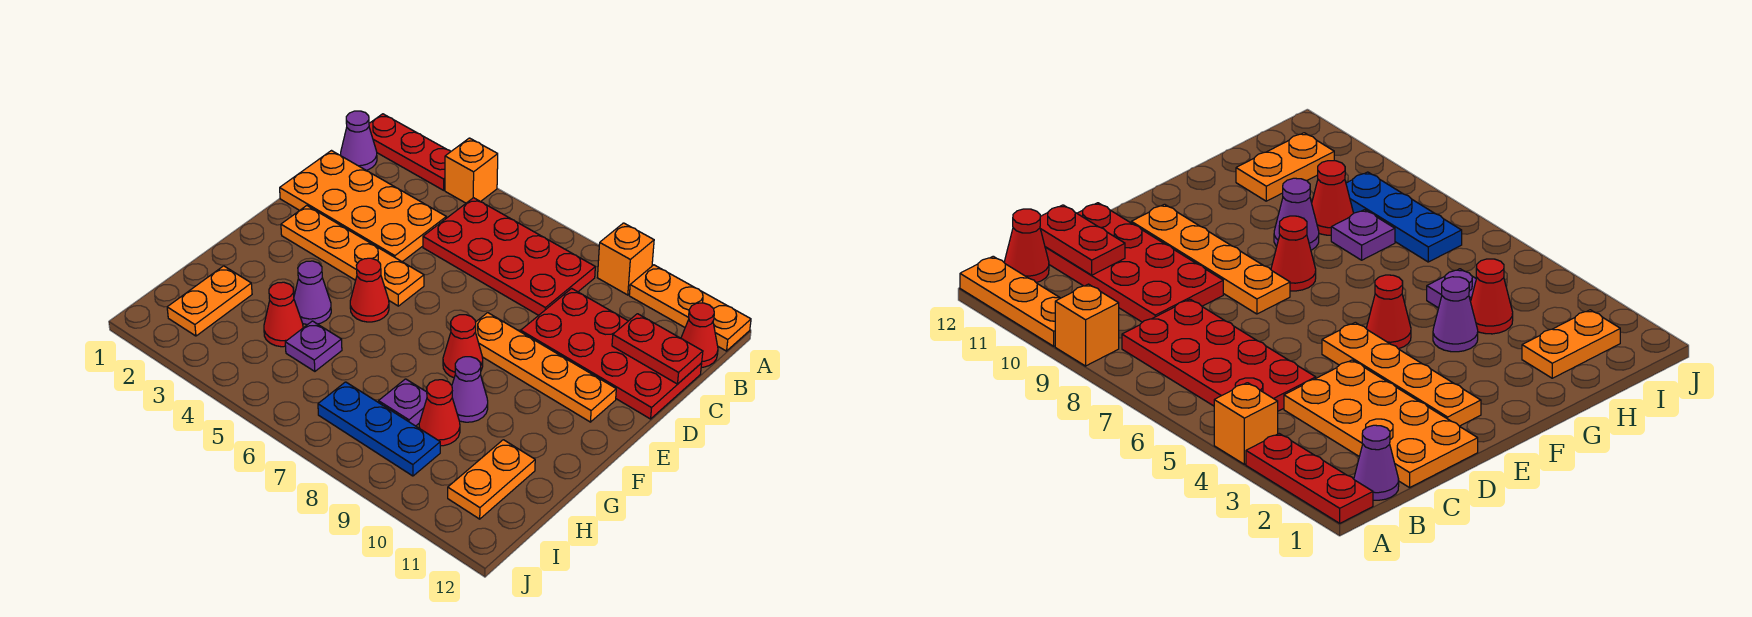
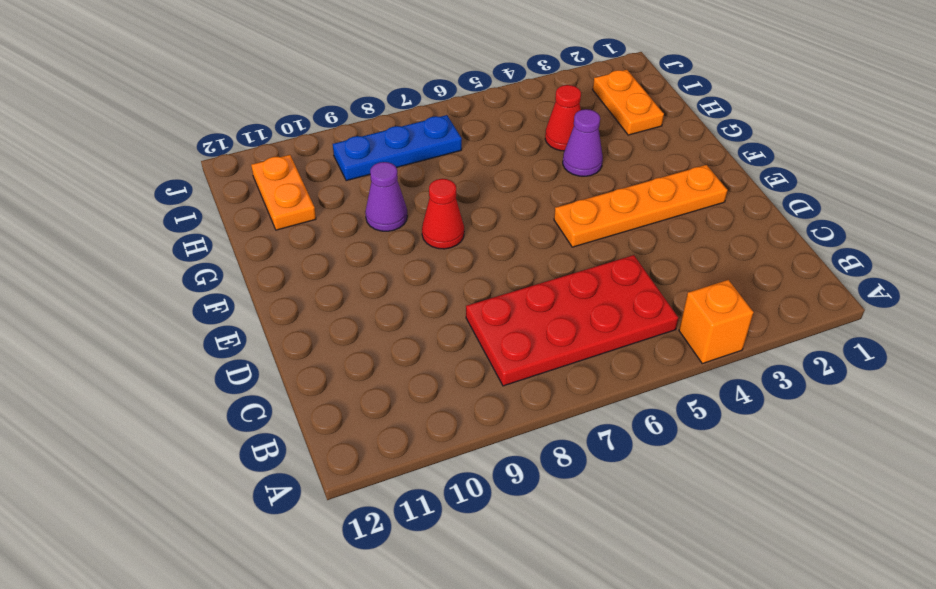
none -> red 1x3 plate [369,114,451,190]
none -> orange 1x1 brick [597,223,654,295]
none -> orange 1x3 plate [629,265,751,351]

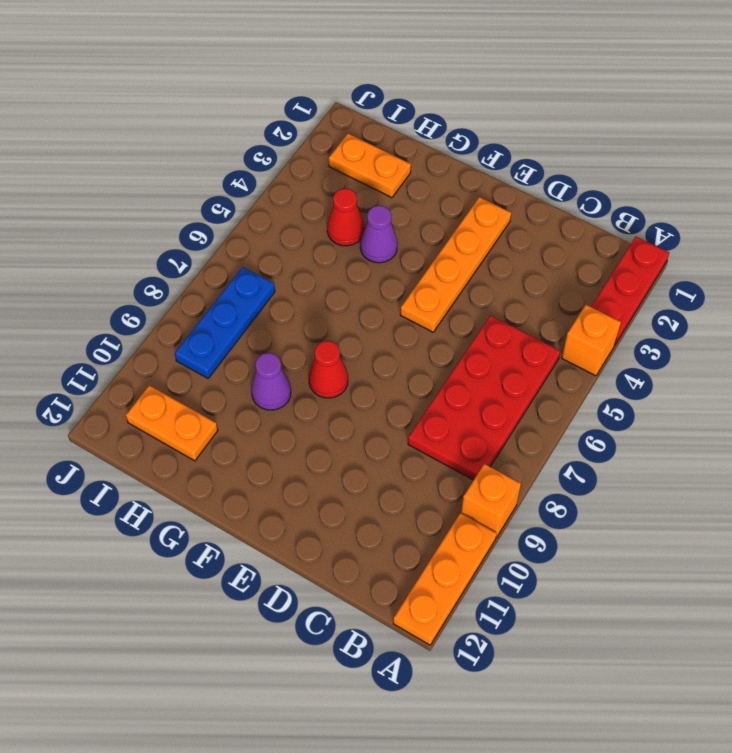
none -> purple 1x1 cone [341,111,377,170]
none -> red 1x1 cone [681,303,718,367]
none -> orange 2x4 plate [280,151,446,262]

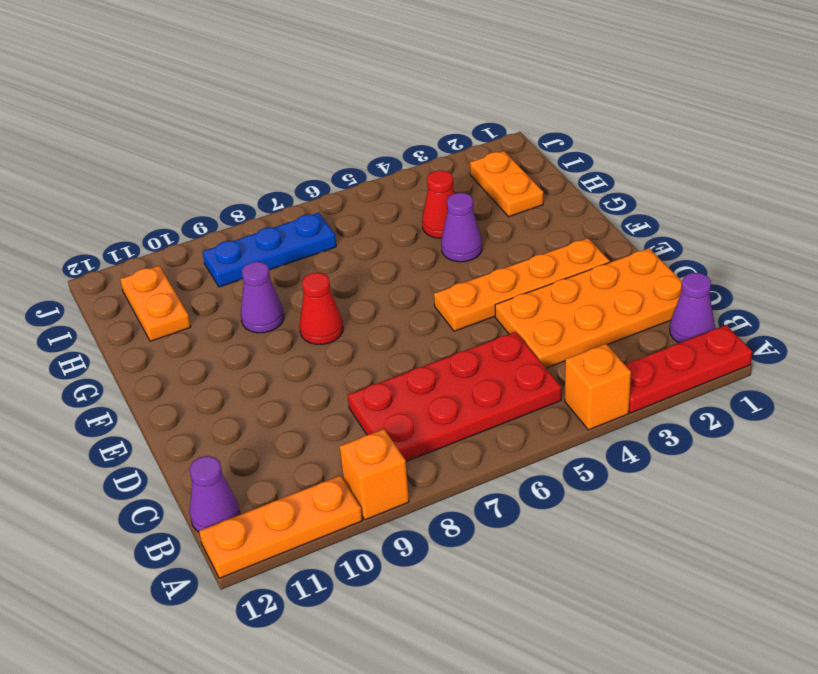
purple 1x1 cone [190,456,240,532] -> red 1x1 cone [681,303,718,367]
none -> red 2x4 plate [521,288,702,419]
none -> orange 1x4 plate [476,313,616,422]
none -> red 1x1 cone [350,258,389,322]

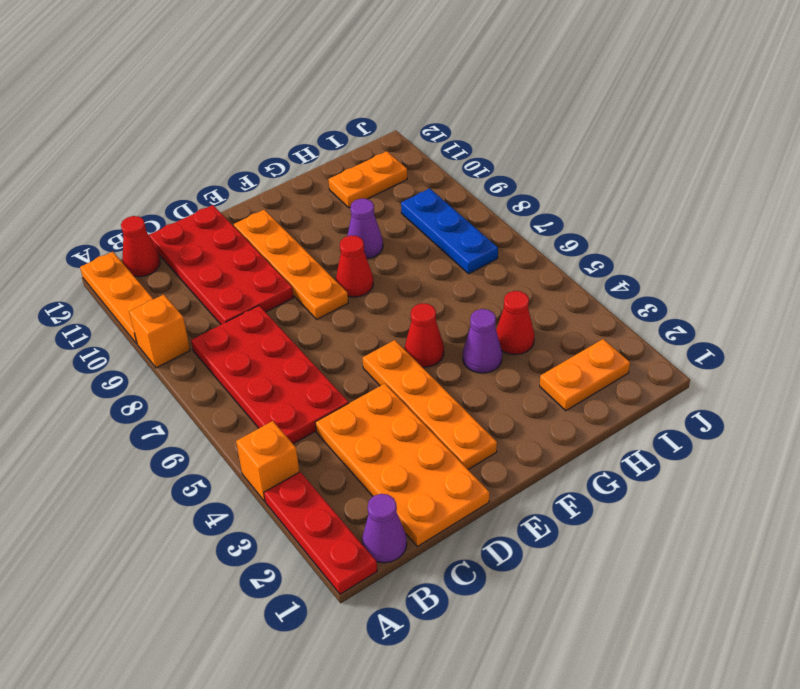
none -> purple 1x1 plate [285,321,342,371]
none -> purple 1x1 plate [379,379,427,426]
none -> red 1x1 cone [419,380,460,446]

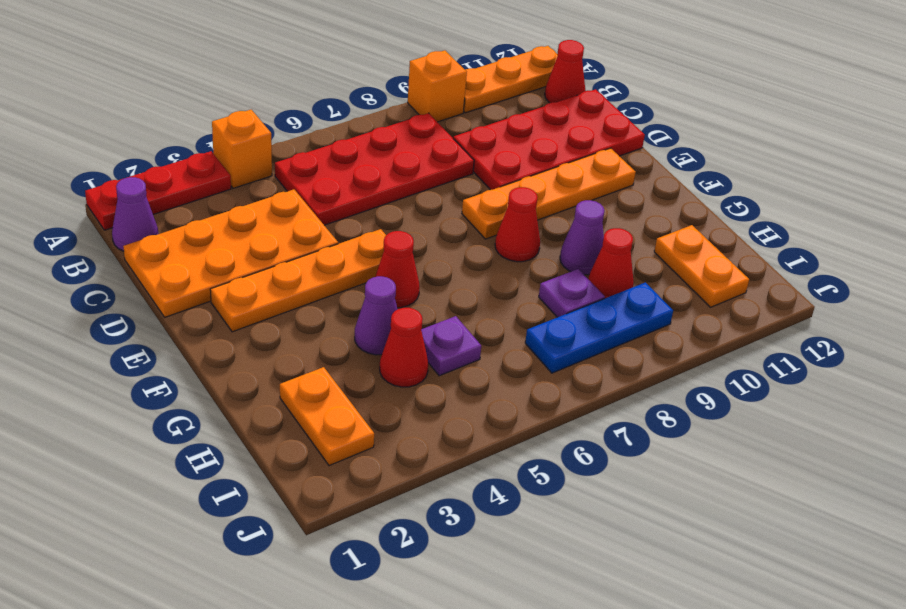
none -> red 1x2 plate [612,314,703,384]

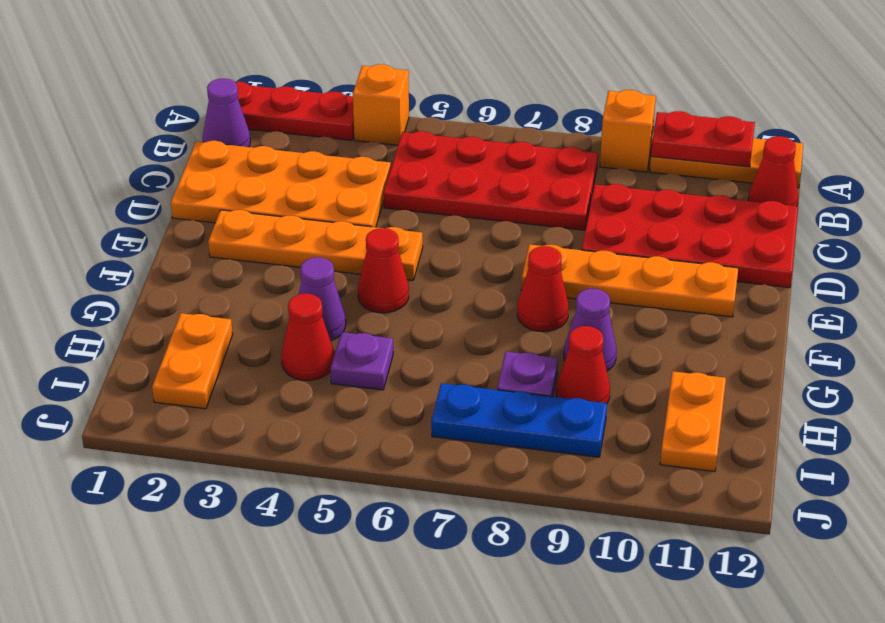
red 1x2 plate [651,111,755,167] -> red 1x2 plate moved to [612,314,703,384]

